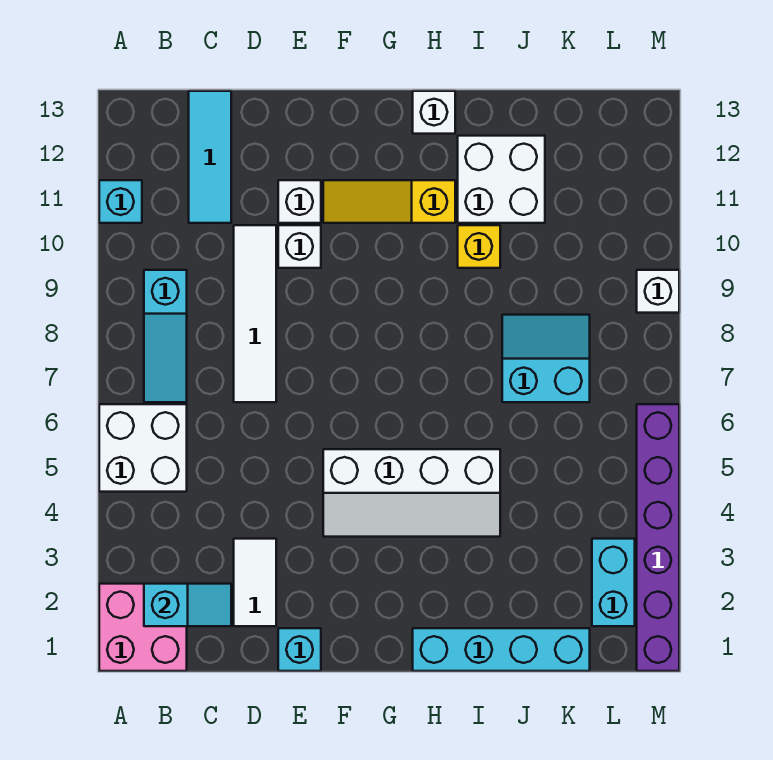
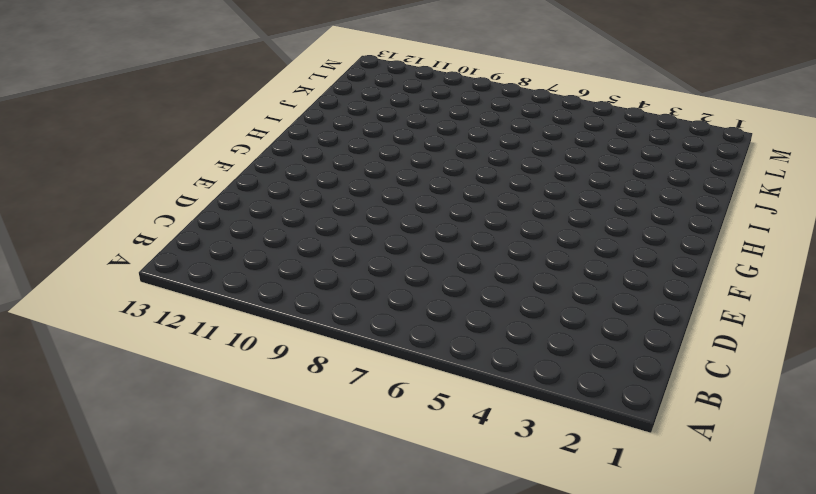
none -> pink 2x2 brick [99,584,187,671]
none -> white 2x2 brick [99,404,187,492]
none -> cyan 1x1 brick [99,180,142,223]

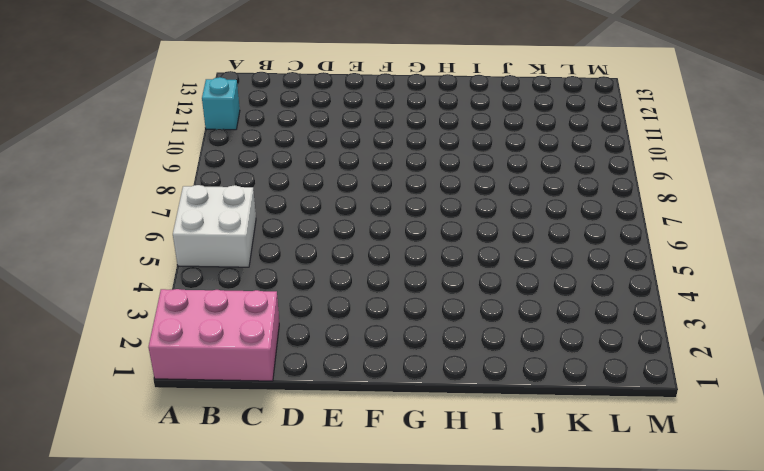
pink 2x3 brick [148,289,279,381] -> pink 2x2 brick [99,584,187,671]
none -> cyan 1x3 slope [144,270,187,402]
none -> cyan 1x3 tile [189,91,231,223]
none -> white 1x2 tile [234,539,276,626]

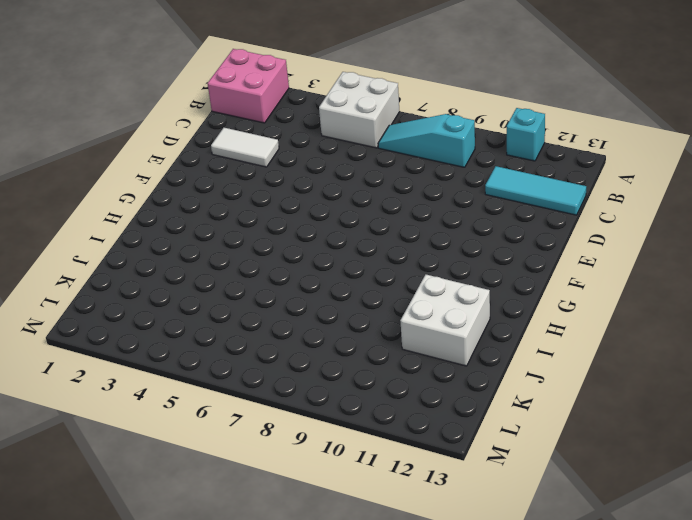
none -> white 1x4 tile [234,225,276,402]
none -> cyan 1x1 brick [278,628,321,671]
none -> white 1x1 brick [278,225,321,268]

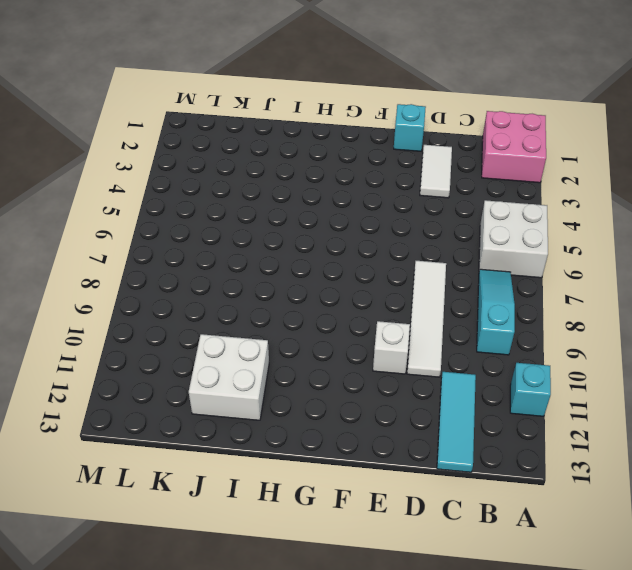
none -> white 1x1 brick [278,180,321,223]
none -> white 2x4 slope [323,449,500,537]
none -> yellow 1x3 slope [323,180,455,223]

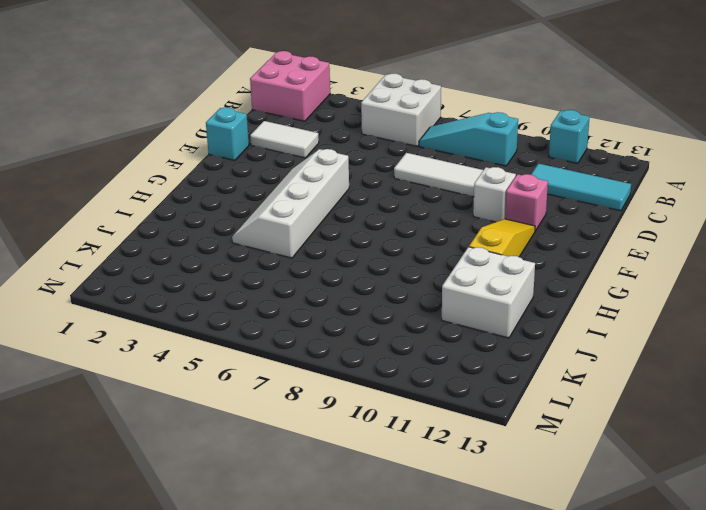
pink 1x1 brick [505,174,548,231] -> white 1x1 brick [278,180,321,223]
none -> cyan 1x4 brick [413,628,590,671]
none -> white 1x1 brick [413,91,455,134]
none -> yellow 1x1 brick [458,225,500,268]

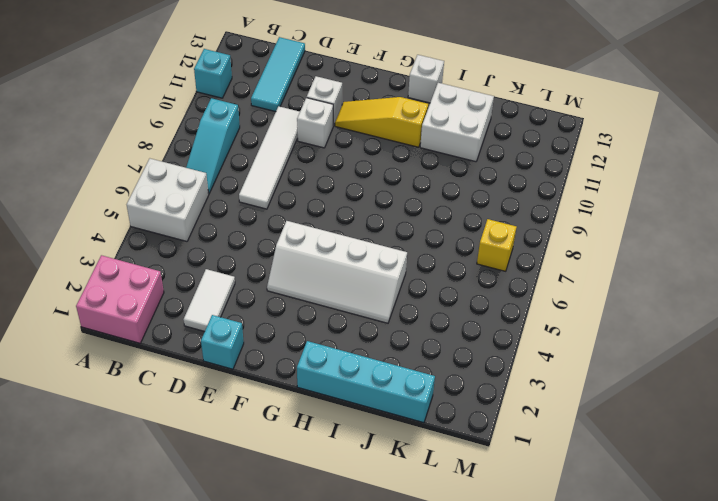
yellow 1x1 brick [477,219,517,271] -> yellow 1x1 brick moved to [458,225,500,268]
none -> cyan 2x2 slope [502,315,590,402]
none -> cyan 1x2 brick [592,539,635,626]
none -> purple 1x6 brick [637,404,679,671]

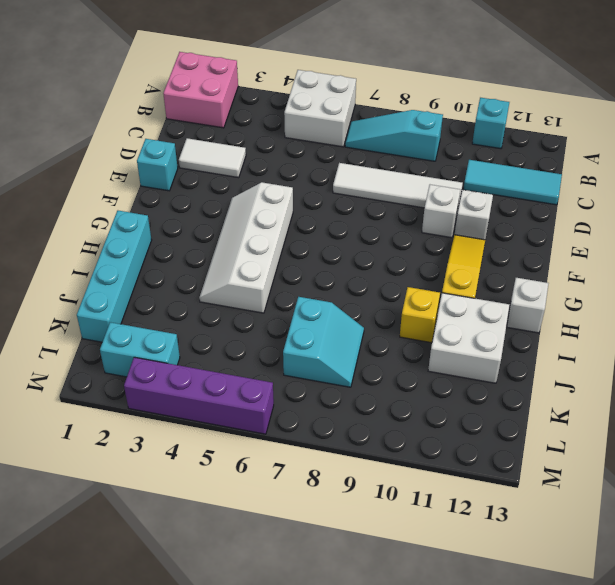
purple 1x4 brick [124,357,274,434] -> purple 1x6 brick [637,404,679,671]
none -> white 1x1 brick [637,270,679,313]
none -> cyan 1x2 slope [144,584,231,626]

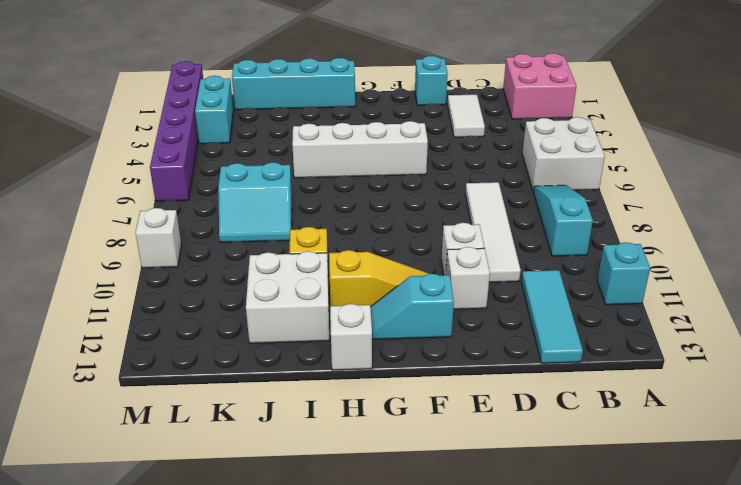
cyan 1x2 slope [370,274,454,339] -> cyan 1x2 slope moved to [144,584,231,626]

